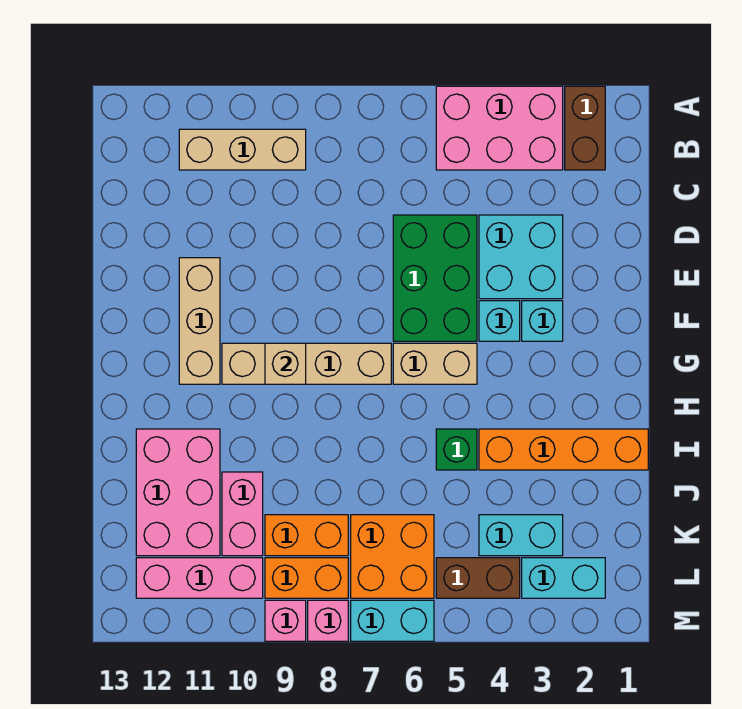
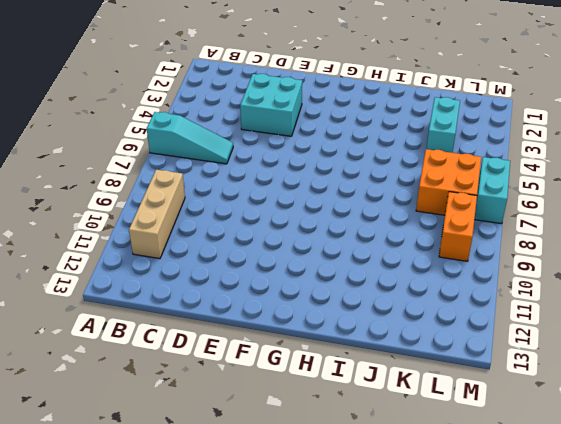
cyan 1x3 slope [147,112,233,164] -> none
none -> brown 1x2 brick [565,86,605,170]
none -> pink 2x3 brick [436,86,563,170]
none -> green 2x3 brick [393,215,477,341]

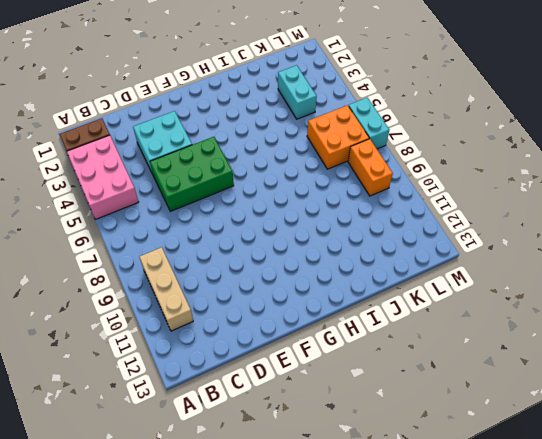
none -> tan 1x3 brick [179,258,220,384]
none -> cyan 1x1 brick [522,301,563,341]
none -> cyan 1x1 brick [479,301,520,341]

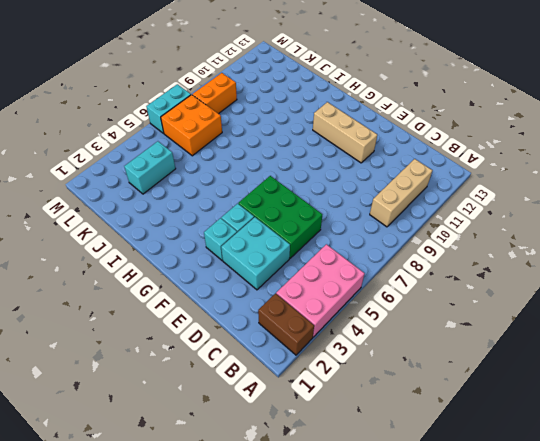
none -> tan 1x2 brick [393,343,477,384]
none -> tan 1x4 brick [222,343,391,384]
none -> orange 1x4 brick [479,429,648,470]

